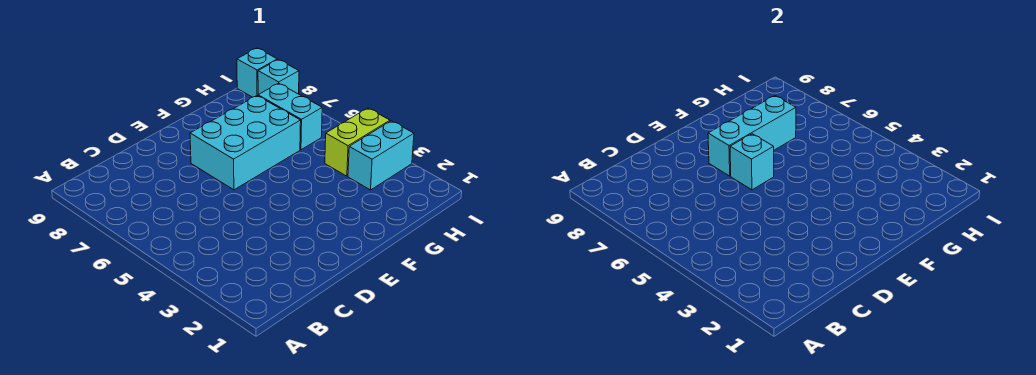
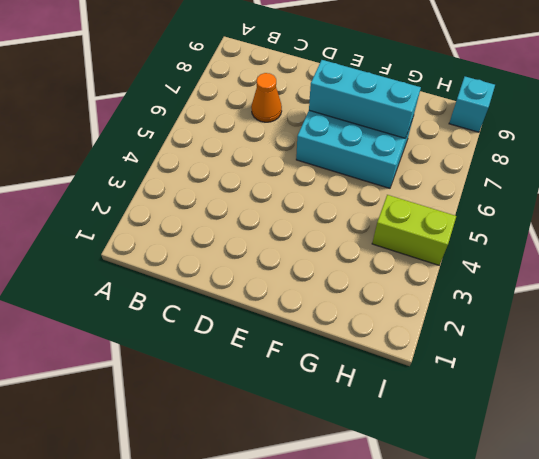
orange 1x1 cone [251,73,282,122] -> none
none -> cyan 1x2 brick [348,121,414,190]
none -> cyan 1x2 brick [258,83,322,150]

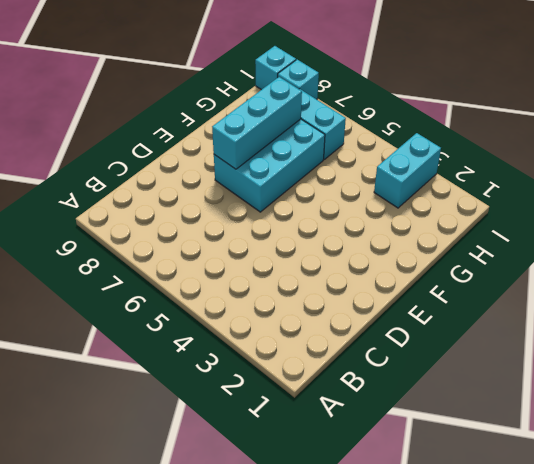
none -> lime 1x2 brick [325,108,390,176]
none -> cyan 1x1 brick [730,134,774,190]

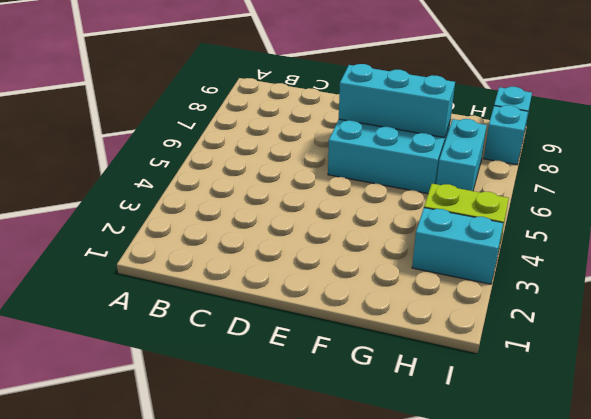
none -> cyan 1x1 brick [730,134,774,190]

